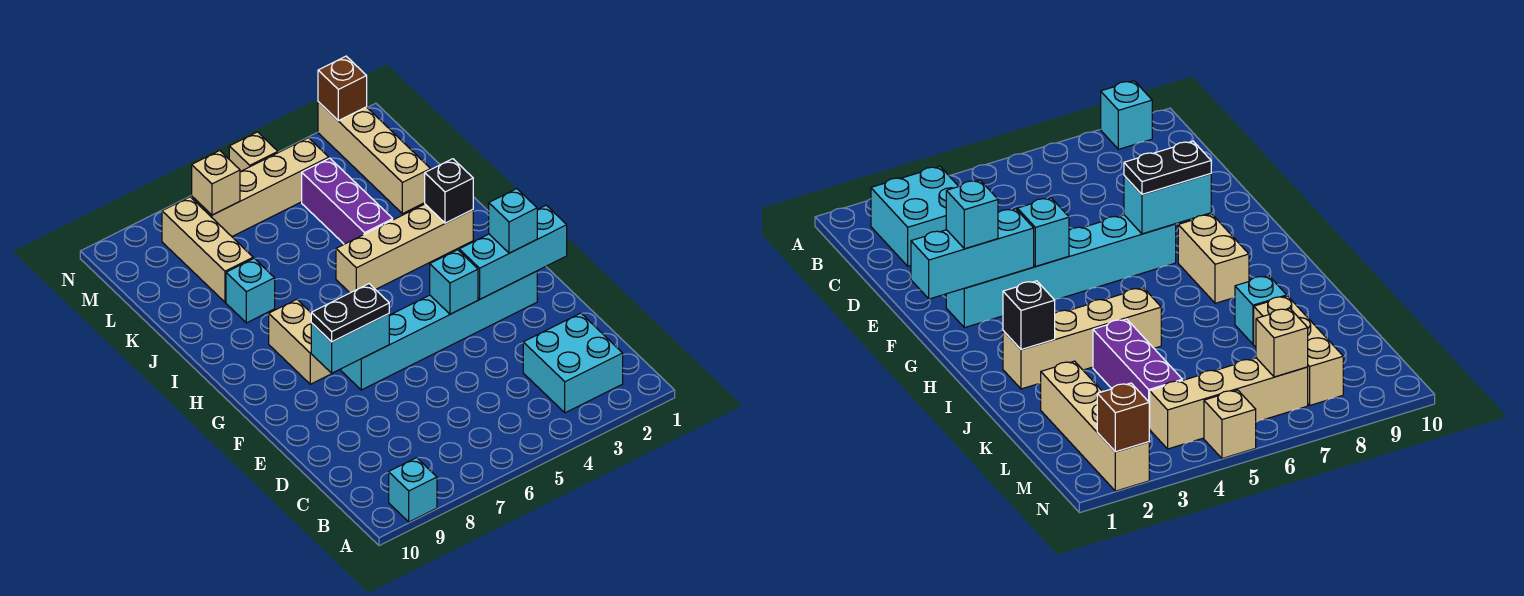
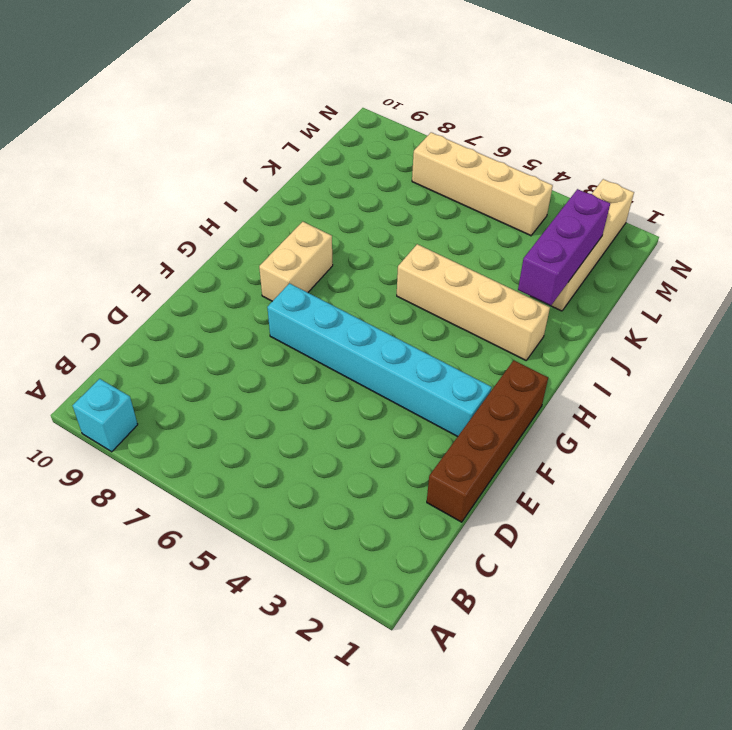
brown 1x4 brick [427,361,548,522] -> none
purple 1x3 brick [518,189,610,306] -> purple 1x3 brick moved to [302,158,393,244]
none -> cyan 2x2 brick [523,313,623,413]
none -> cyan 1x1 brick [226,258,275,323]
none -> tan 1x3 brick [162,197,253,302]

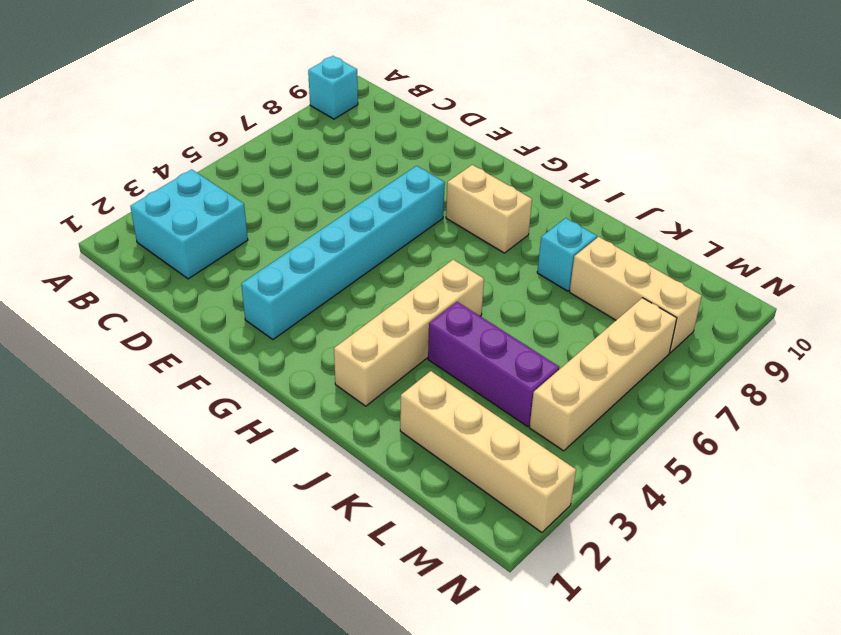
none -> tan 1x1 brick [229,132,278,172]
none -> cyan 1x3 brick [459,205,567,299]
none -> cyan 1x1 brick [430,250,478,314]

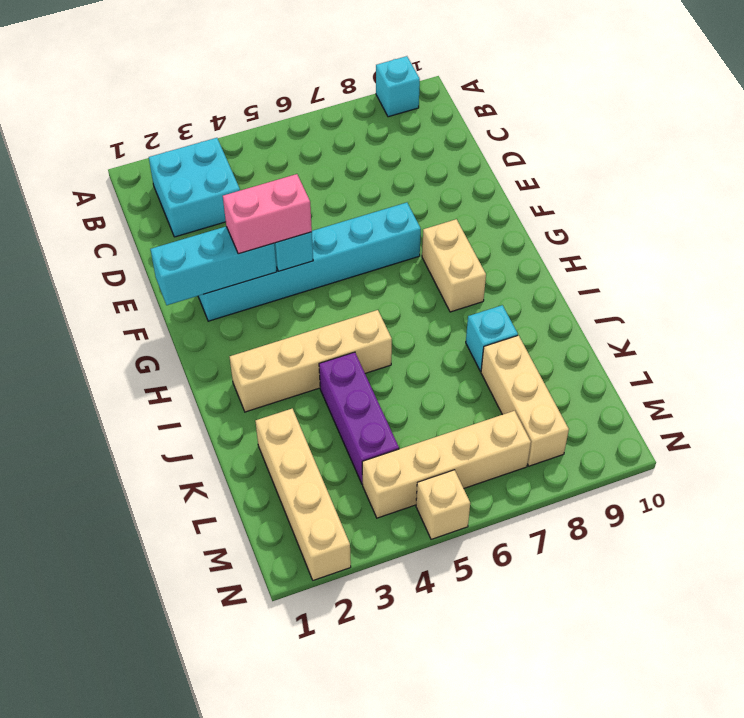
pink 1x2 brick [223,174,312,254] -> none
none -> cyan 1x2 brick [311,314,389,373]
none -> black 1x1 brick [425,159,473,223]
none -> tan 1x1 brick [192,151,240,215]

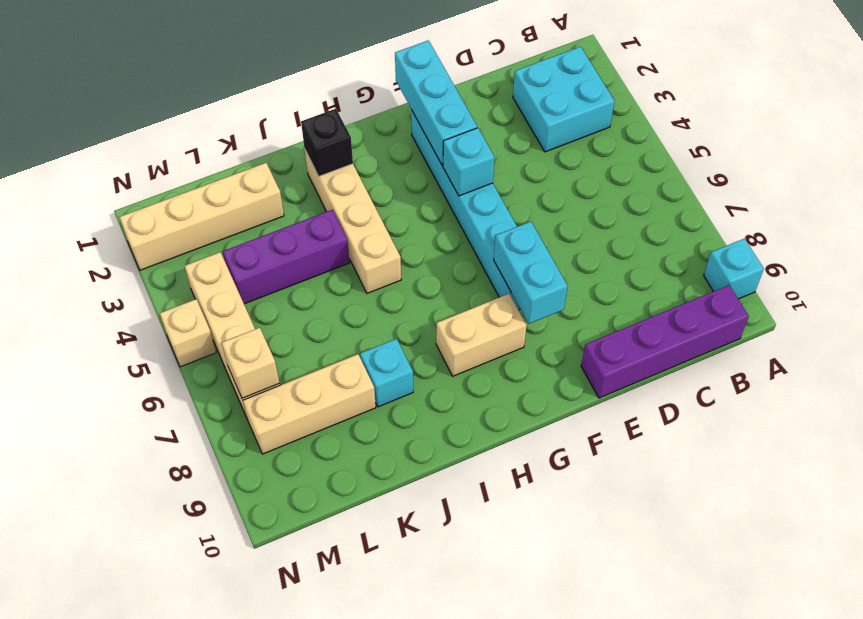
purple 1x4 brick [581,285,749,398] -> none
none -> brown 1x1 brick [318,56,367,121]
none -> cyan 1x1 brick [489,189,537,253]
none -> black 1x2 plate [311,284,389,342]

